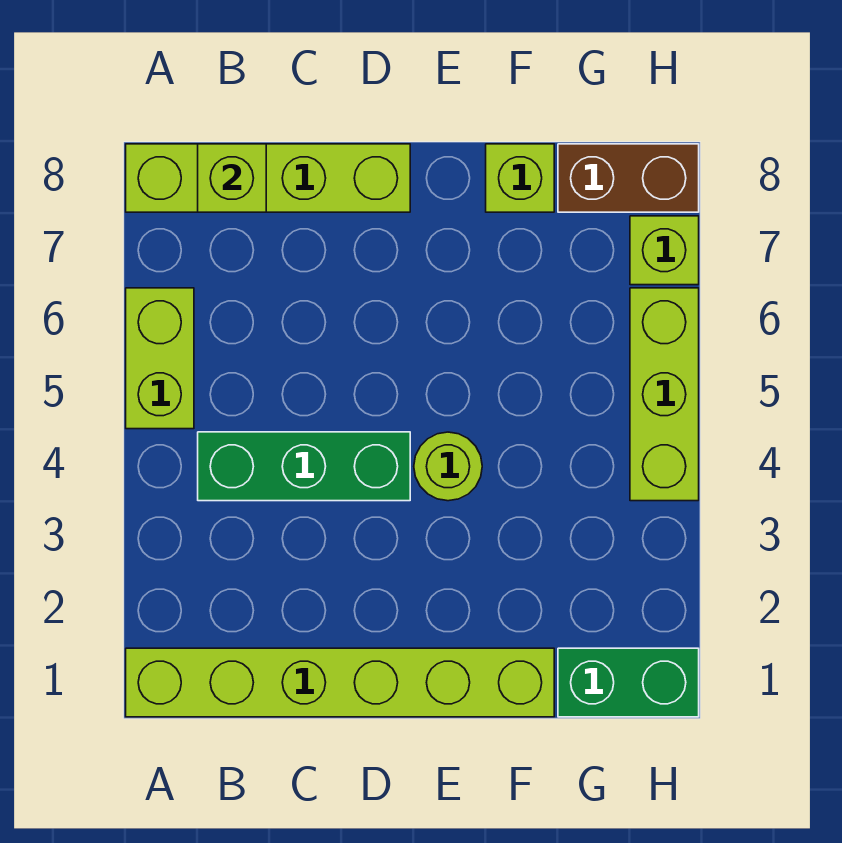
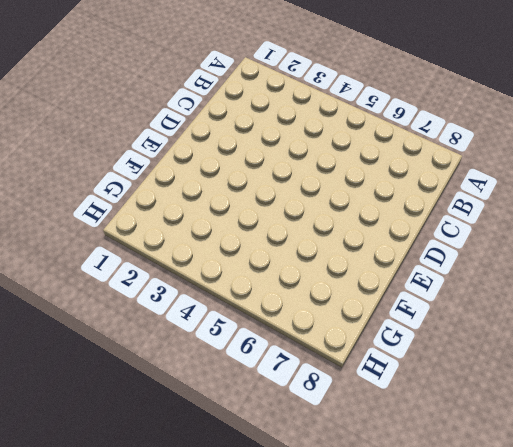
none -> lime 1x6 brick [126,648,554,717]
none -> lime 1x2 brick [126,288,194,429]

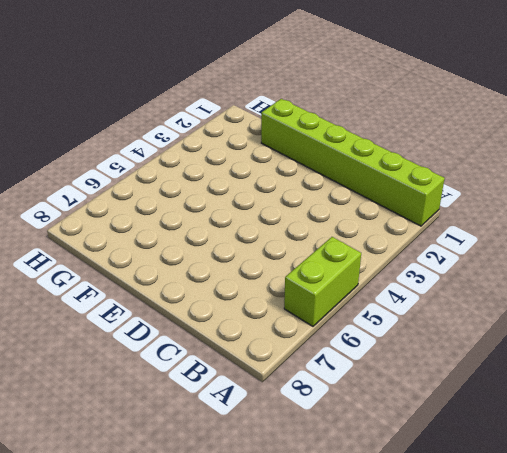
none -> lime 1x4 brick [126,144,410,212]
none -> green 1x3 brick [198,432,410,501]

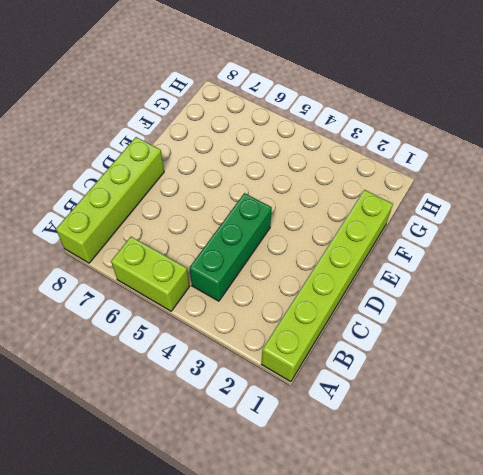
none -> lime 1x1 round brick [414,432,482,501]
none -> lime 1x1 brick [486,144,554,212]

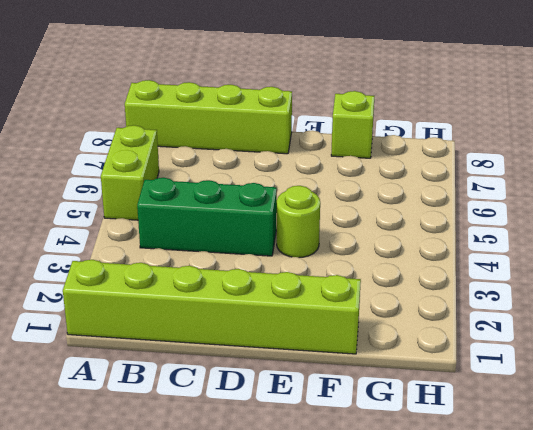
none -> green 1x2 brick [558,648,699,717]
none -> brown 1x2 brick [558,144,699,212]

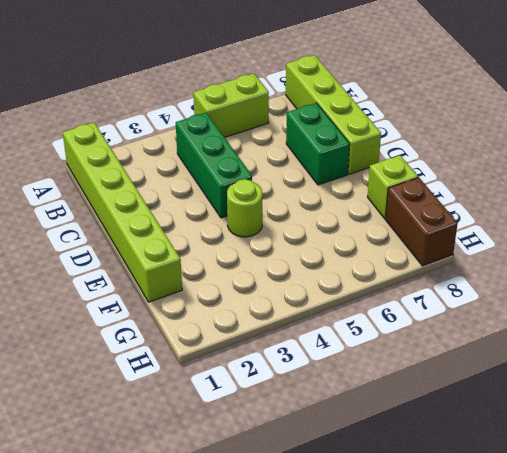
green 1x2 brick [286,103,350,185] -> green 1x2 brick moved to [558,648,699,717]
none -> lime 1x3 brick [630,288,699,501]
none -> lime 1x1 brick [630,216,699,285]

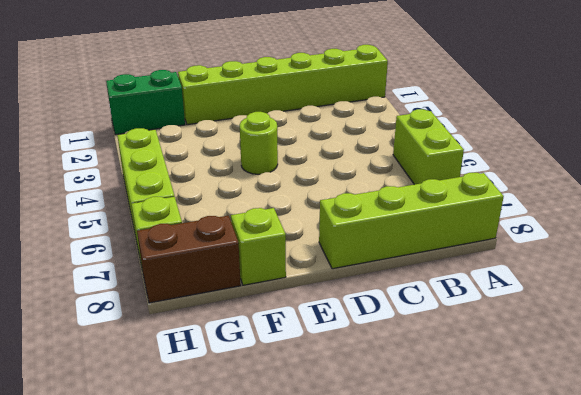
none -> green 1x3 brick [198,432,410,501]
none -> lime 1x1 brick [198,144,266,212]

